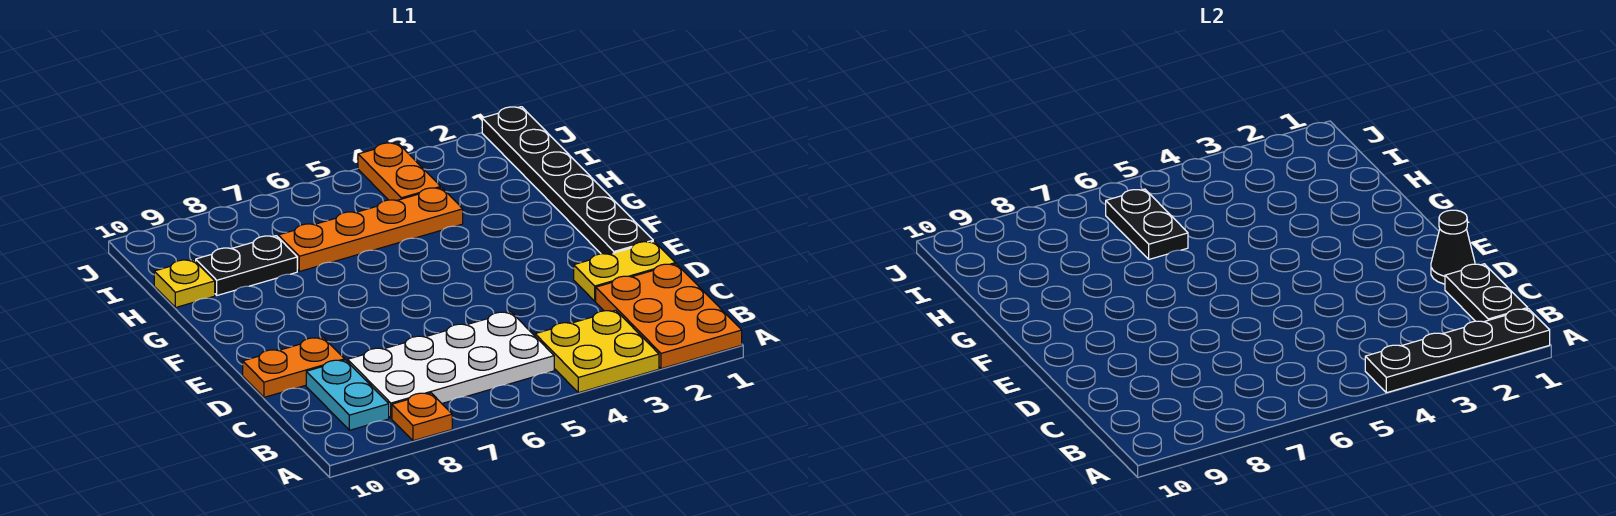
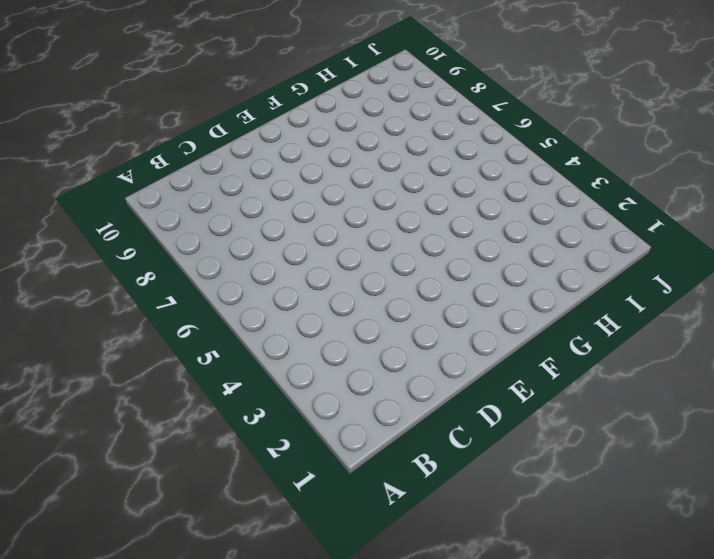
none -> orange 2x3 plate [596,264,742,369]
none -> yellow 2x2 plate [535,310,659,393]
none -> orange 1x1 plate [392,393,452,441]

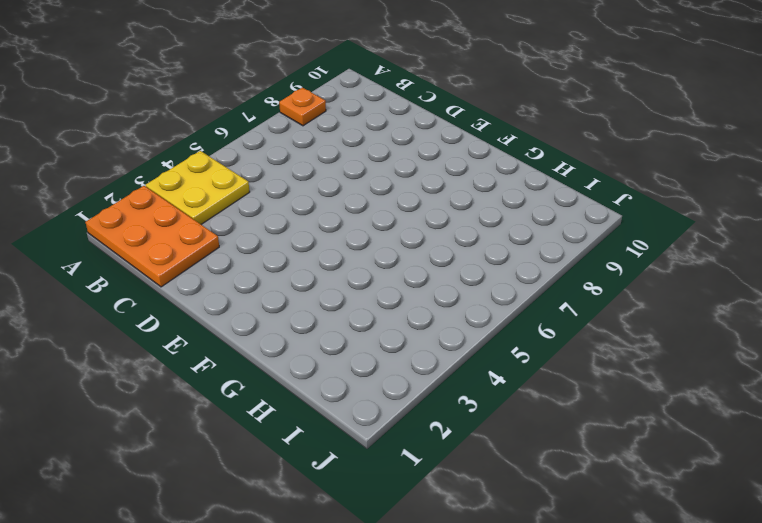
none -> white 2x4 plate [348,312,554,418]
none -> cyan 1x2 plate [306,360,389,430]
none -> yellow 1x2 plate [574,241,675,301]

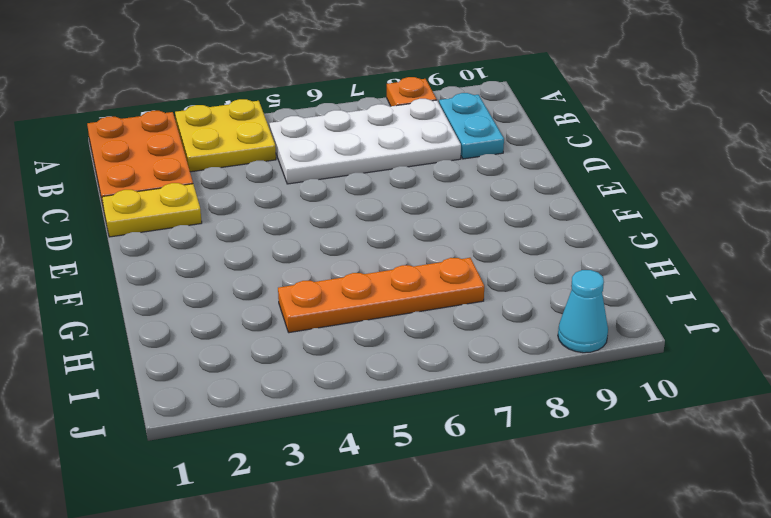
cyan 1x1 cone [558,270,608,353] -> none
none -> orange 1x2 plate [243,338,345,397]
none -> black 1x6 plate [482,107,653,254]
none -> black 1x2 plate [196,236,297,295]

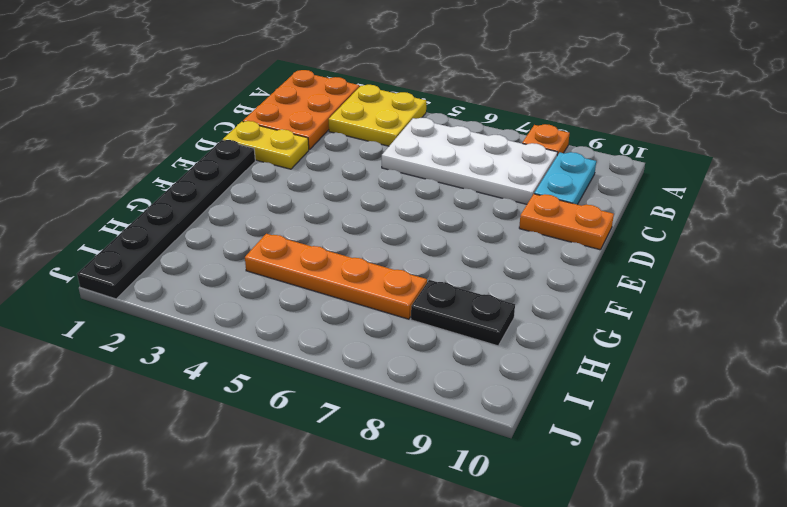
none -> yellow 1x1 plate [154,260,215,308]
none -> orange 1x2 plate [358,143,441,201]
none -> black 1x4 plate [1365,309,1550,393]

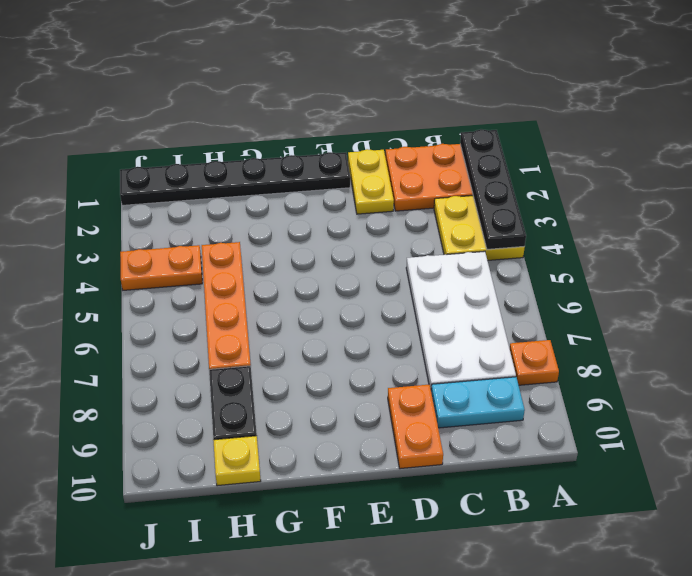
none -> black 1x2 plate [1445,264,1528,322]
none -> black 1x1 cone [1431,210,1475,284]
none -> black 1x2 plate [1106,189,1188,259]

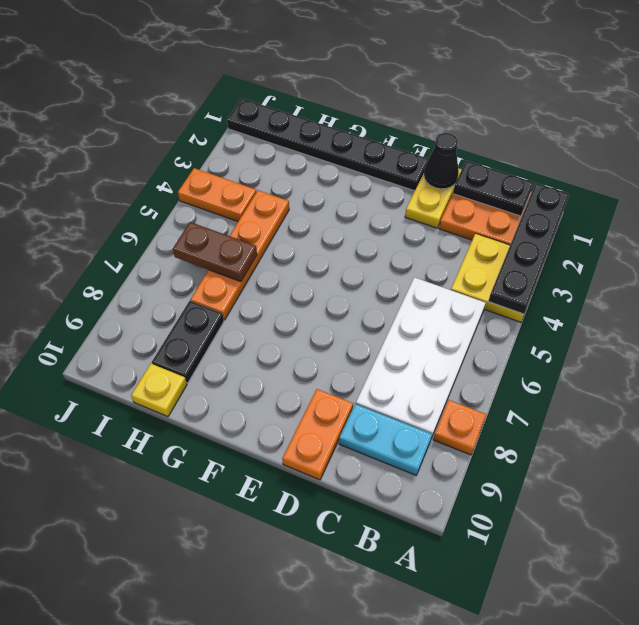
brown 1x2 plate [173,222,257,282] -> black 1x2 plate [1106,189,1188,259]

